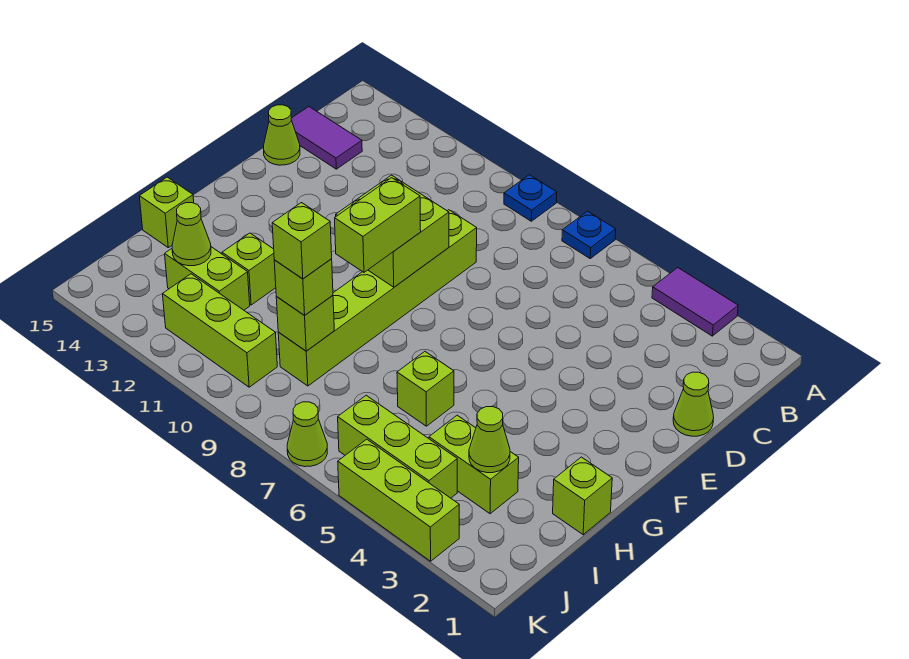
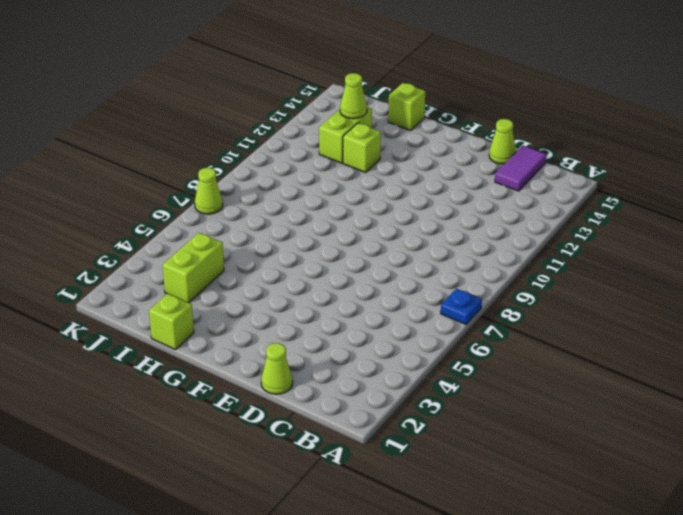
none -> purple 1x2 tile [652,268,738,336]
none -> blue 1x1 plate [504,175,557,221]
none -> lime 1x6 brick [278,210,477,386]

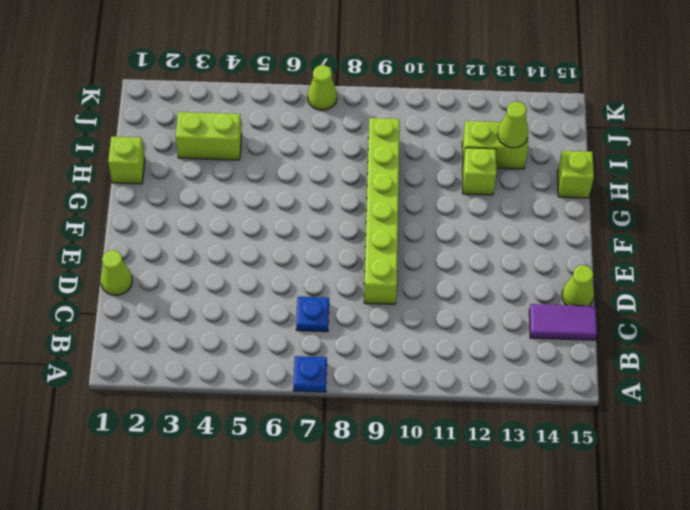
blue 1x1 plate [296,297,329,332] -> blue 1x1 plate moved to [504,175,557,221]
none -> purple 1x2 tile [652,268,738,336]
none -> lime 1x1 brick [397,352,454,426]
none -> lime 1x3 brick [338,395,457,498]

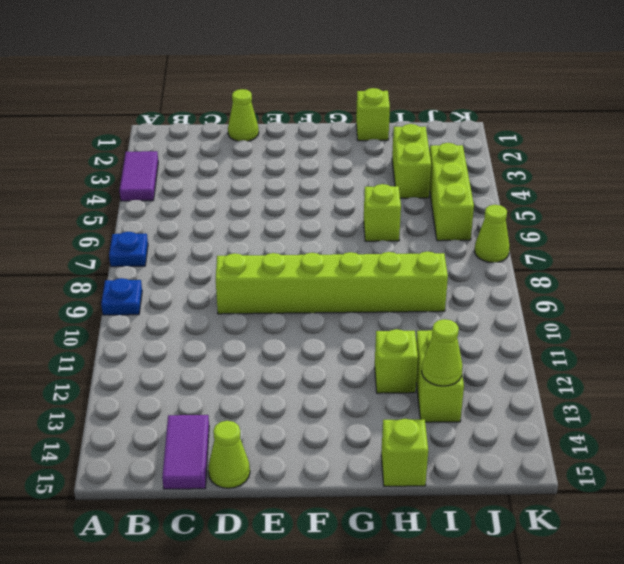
none -> lime 1x3 brick [163,274,277,387]
none -> lime 1x3 brick [338,439,459,561]
none -> lime 2x2 brick [336,175,449,287]

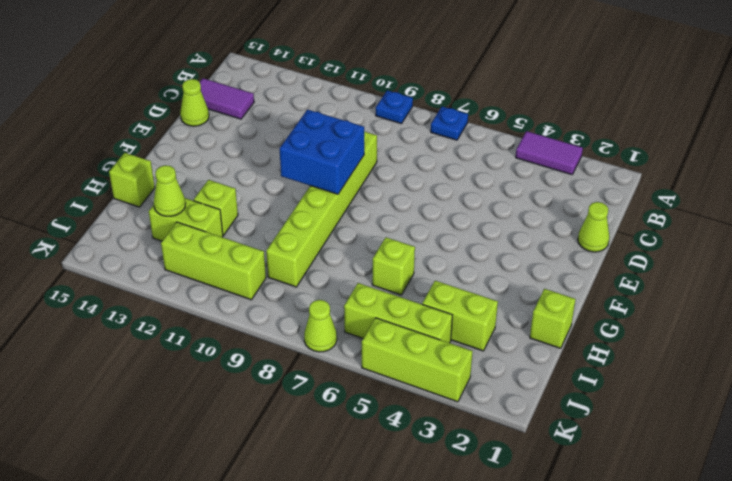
blue 2x2 brick [280,110,364,194] -> lime 2x2 brick [336,175,449,287]
none -> lime 1x1 cone [469,407,510,473]
none -> lime 1x1 brick [276,296,334,351]
none -> lime 1x2 brick [335,178,421,272]

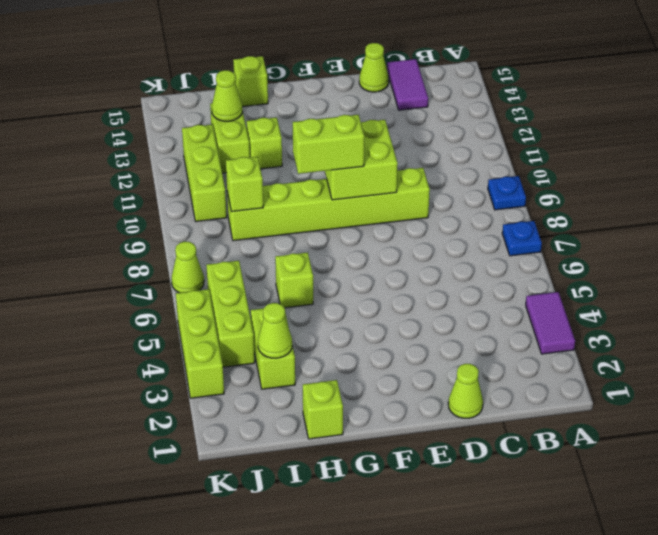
none -> lime 1x1 brick [274,259,333,315]
none -> lime 1x1 brick [272,203,332,279]

